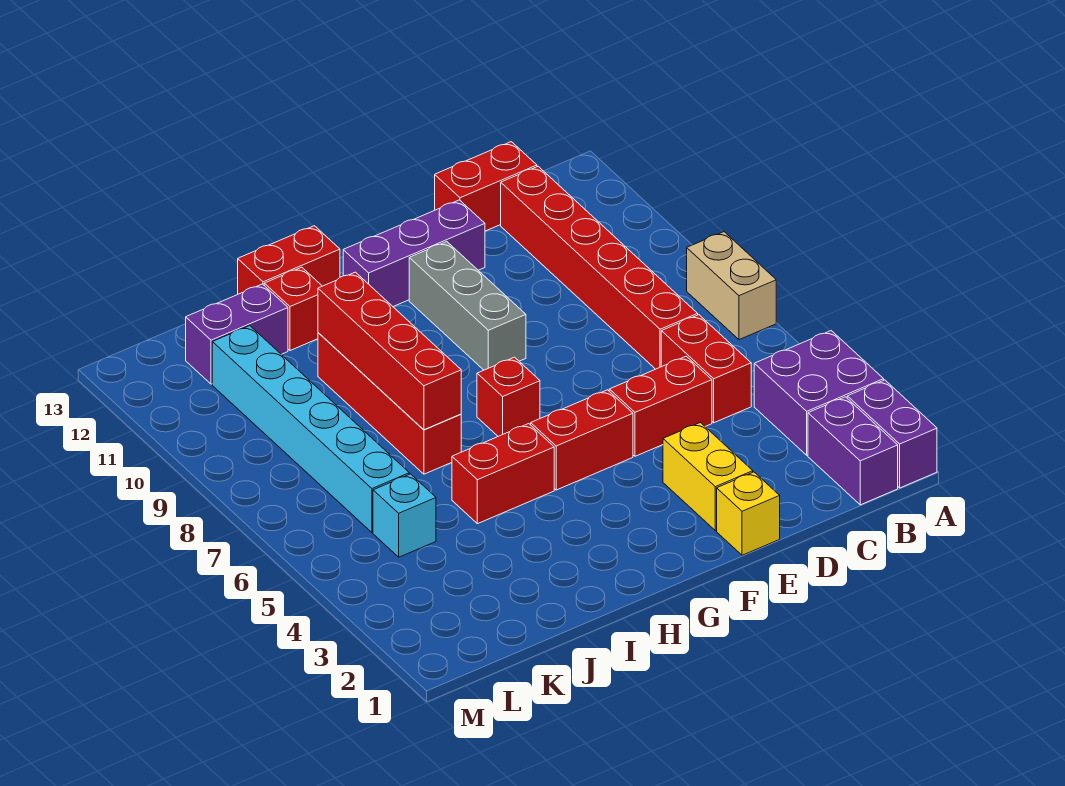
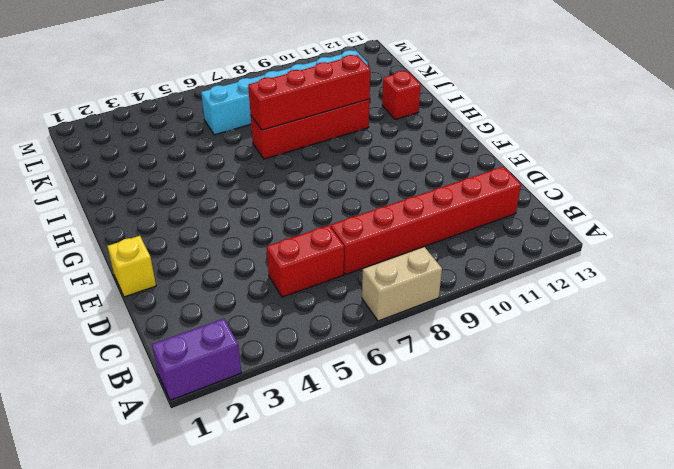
none -> purple 2x2 brick [754,331,884,455]
none -> purple 1x2 brick [808,397,898,505]
none -> red 1x2 brick [435,142,537,231]

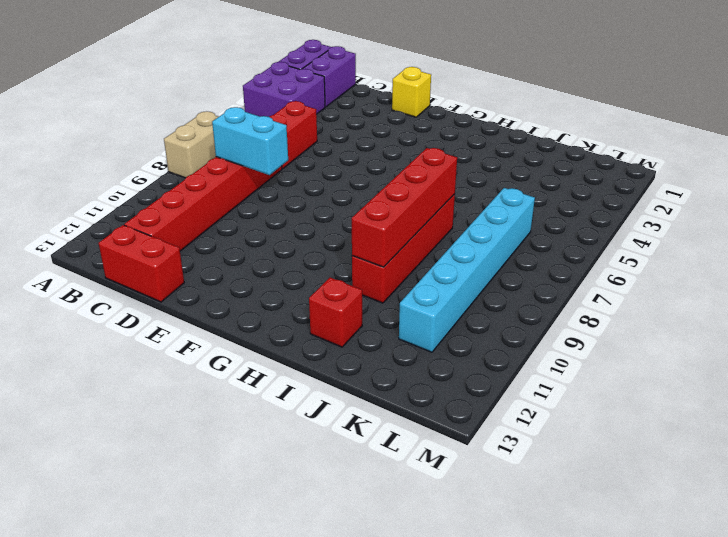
cyan 1x2 brick [212,107,288,175] -> none
none -> red 1x2 brick [609,356,712,456]
none -> yellow 1x2 brick [663,423,753,531]
none -> purple 1x3 brick [343,200,485,307]

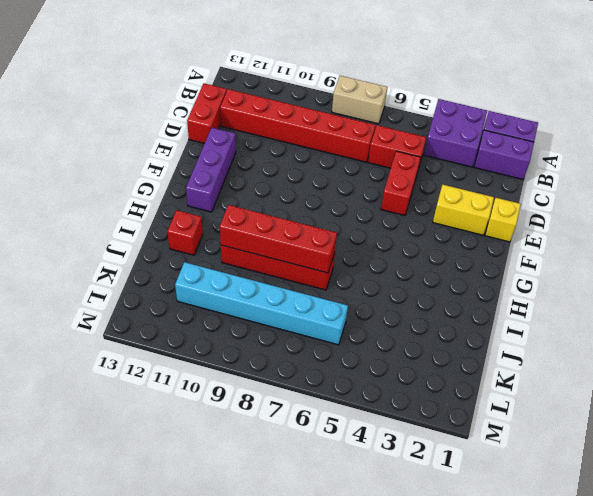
none -> red 1x2 brick [531,390,633,490]
none -> grey 1x3 brick [409,242,526,370]
none -> red 1x1 brick [477,357,540,436]

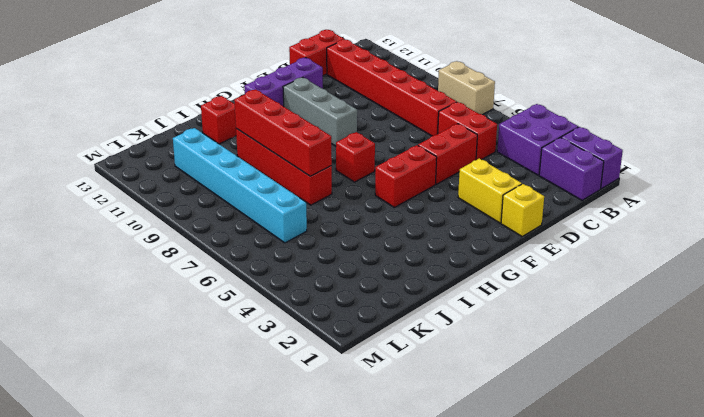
none -> red 1x2 brick [452,424,554,524]
none -> red 1x2 brick [238,226,340,294]
none -> purple 1x2 brick [186,284,288,384]

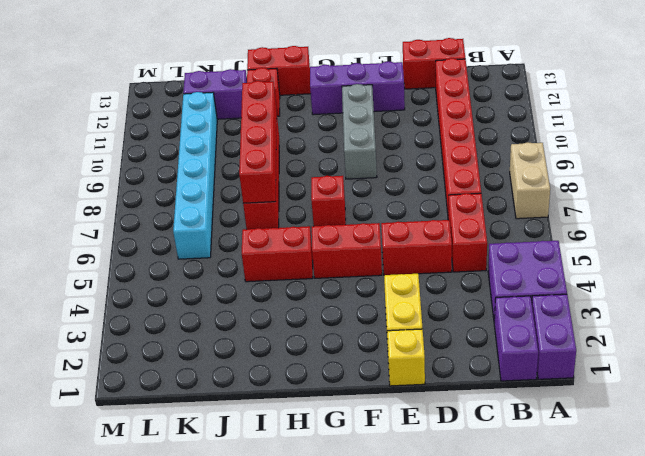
none -> cyan 1x1 brick [373,474,436,557]

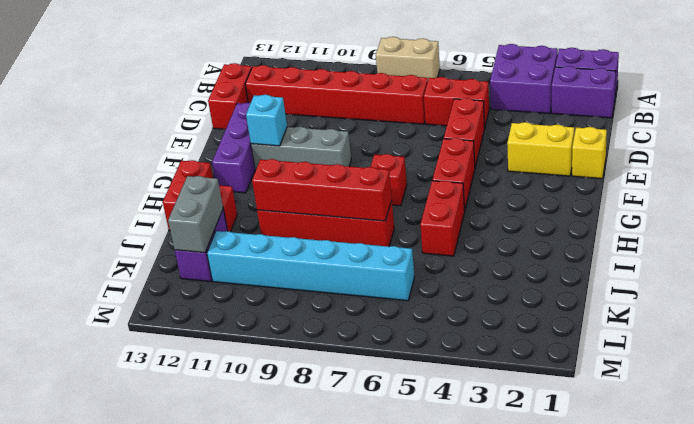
cyan 1x1 brick [246,95,287,146] -> cyan 1x1 brick moved to [373,474,436,557]
grey 1x2 brick [168,176,223,253] -> none

